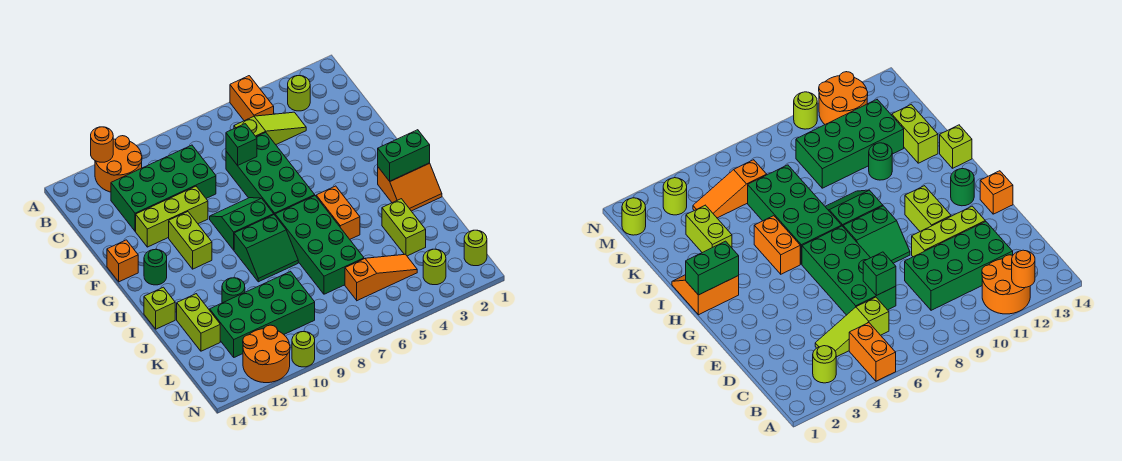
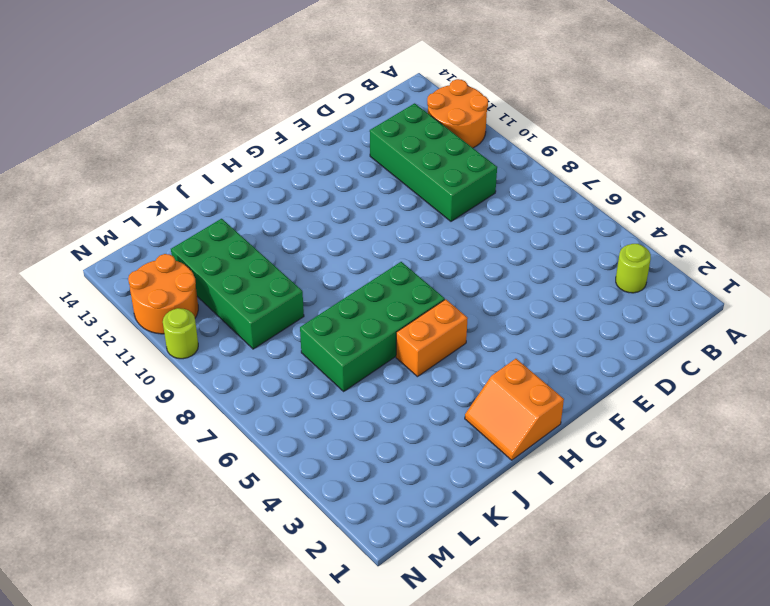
none -> orange 1x2 brick [230,76,274,121]
none -> lime 1x3 slope [234,112,306,145]
none -> green 2x4 brick [226,132,315,215]

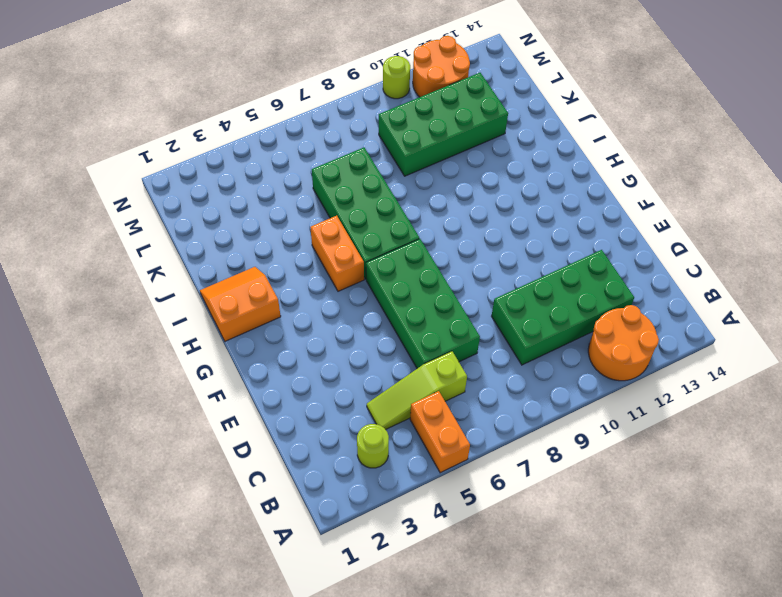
none -> lime 1x3 brick [136,186,208,247]
none -> green 2x2 slope [210,198,274,250]
none -> lime 1x2 brick [169,212,212,269]

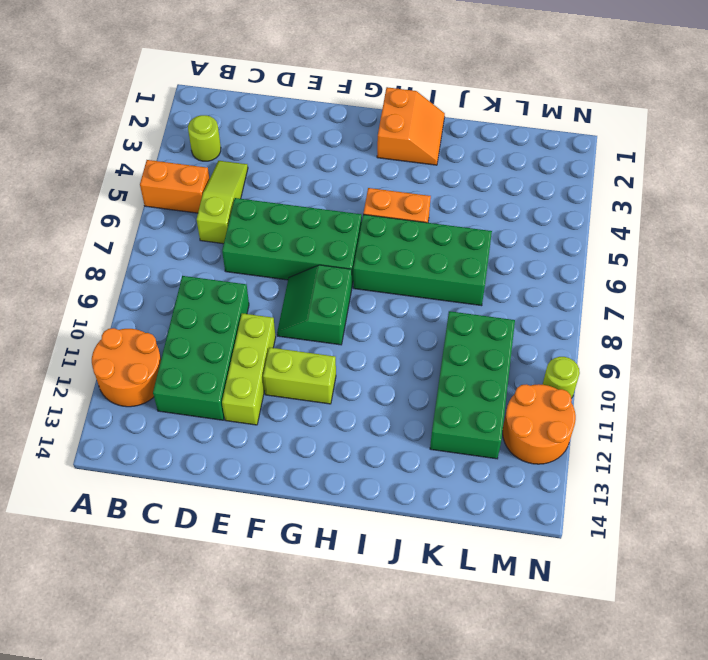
none -> orange 1x1 brick [107,240,138,282]
none -> green 1x1 round brick [144,249,167,285]
none -> green 2x2 slope [234,215,298,282]

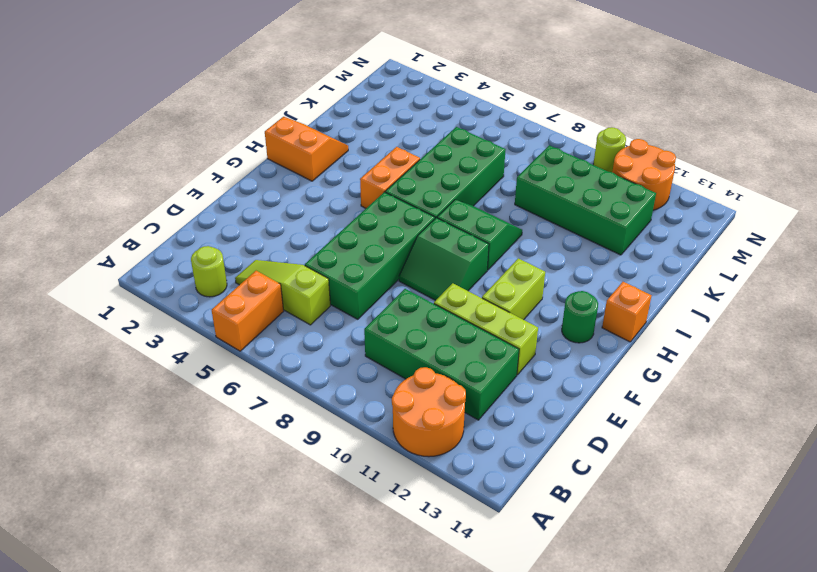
orange 1x1 brick [602,282,652,342] -> orange 1x1 brick moved to [107,240,138,282]
none -> lime 1x1 brick [144,287,175,329]
none -> lime 1x2 brick [382,199,426,256]
none -> green 1x1 round brick [222,278,245,303]

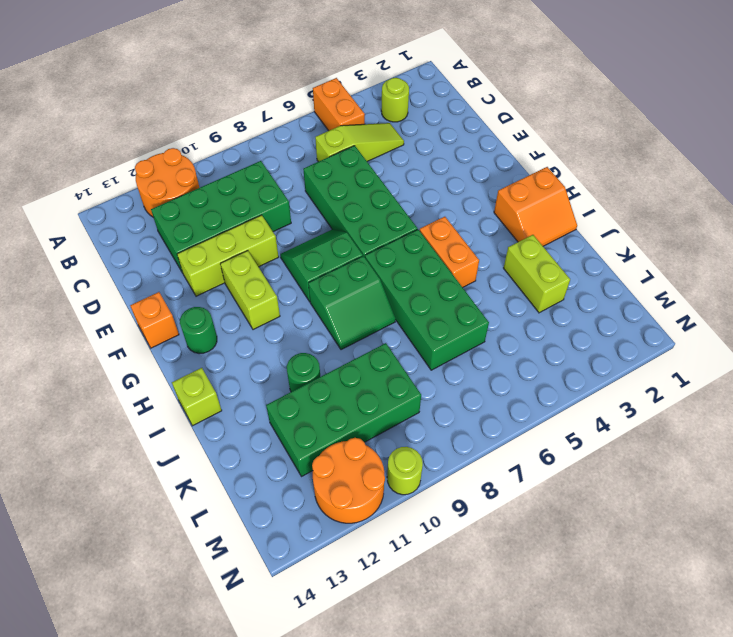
none -> lime 1x2 brick [177,294,220,351]
none -> orange 1x3 slope [345,254,417,301]
none -> lime 1x1 round brick [464,230,487,266]

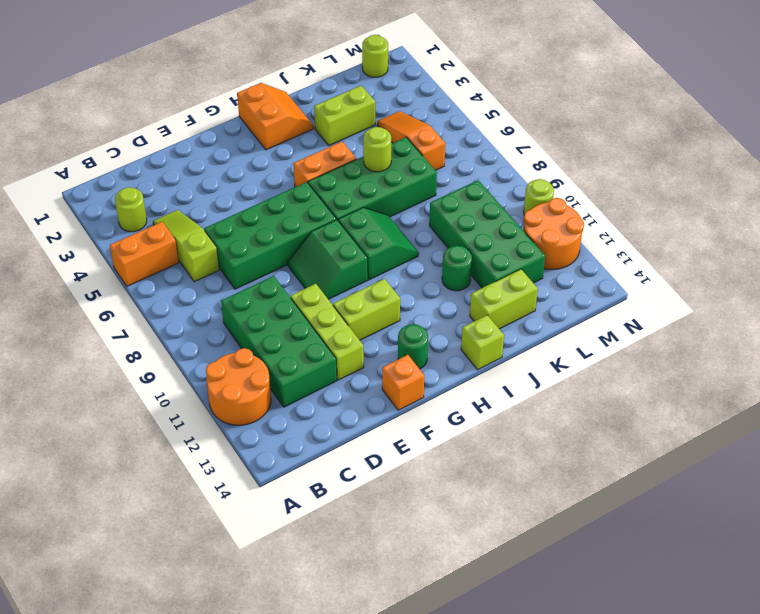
lime 1x1 round brick [363,127,391,172] -> lime 1x1 round brick moved to [423,249,446,285]
none -> orange 1x1 round brick [91,127,113,162]
none -> green 1x1 brick [226,124,257,165]
none -> green 1x2 brick [378,130,430,181]

